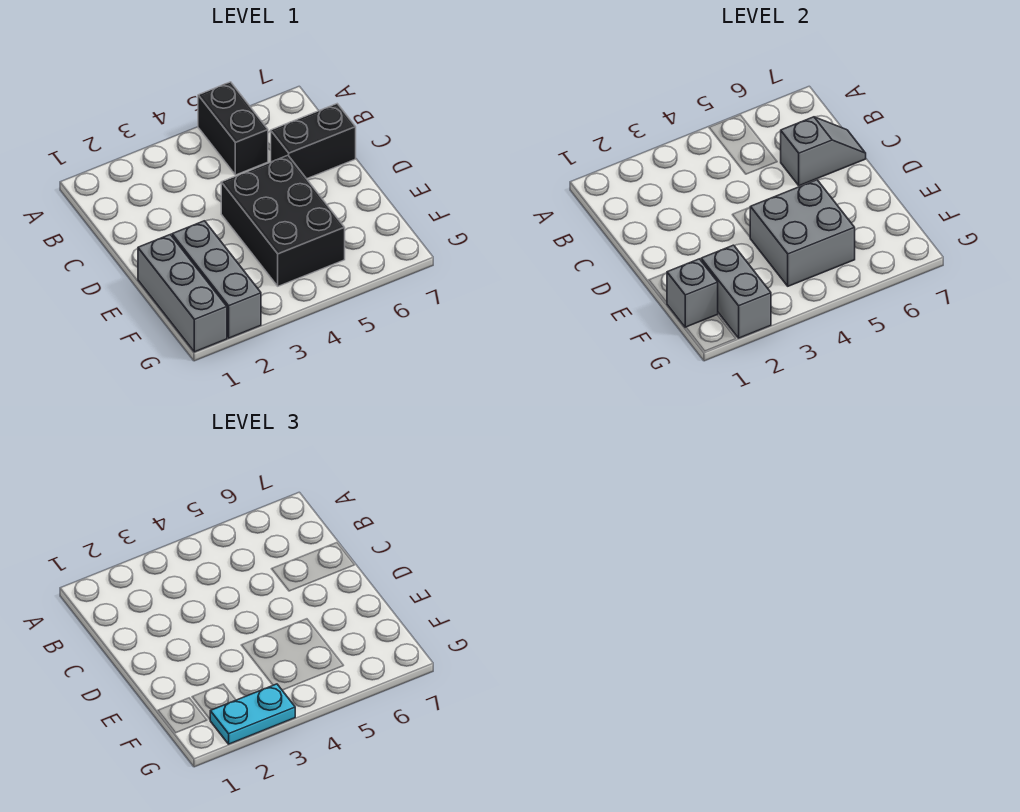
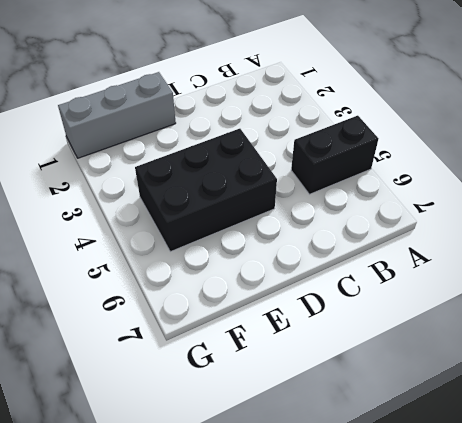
none -> black 1x2 brick [271,104,356,179]
none -> grey 1x3 brick [172,221,261,338]

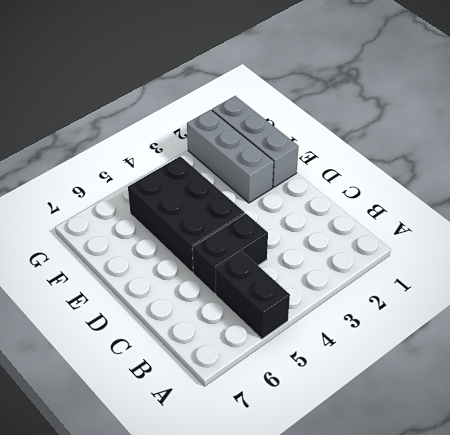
black 1x2 brick [192,213,268,294] -> black 1x2 brick moved to [271,104,356,179]
none -> grey 1x2 slope [781,117,866,186]
none -> grey 2x2 brick [750,180,855,286]

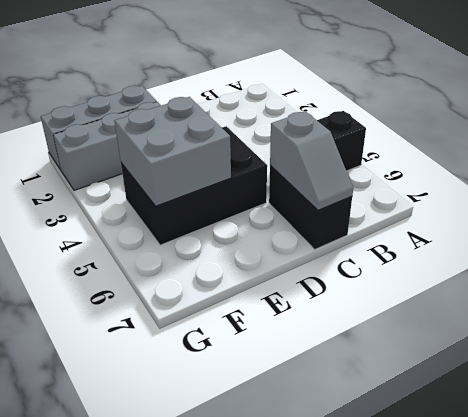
none -> grey 1x1 brick [667,259,718,327]
none -> grey 1x2 brick [701,245,771,338]

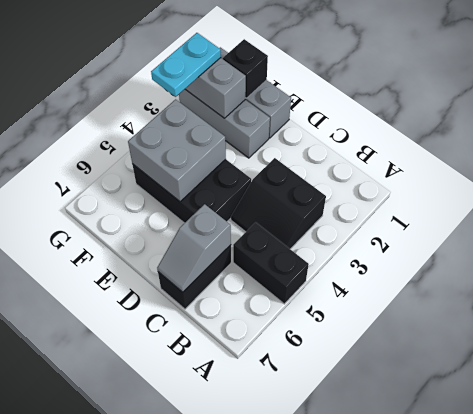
black 2x2 slope [231,158,326,249] -> none
black 1x1 brick [223,39,268,98] -> grey 1x1 brick [667,259,718,327]

